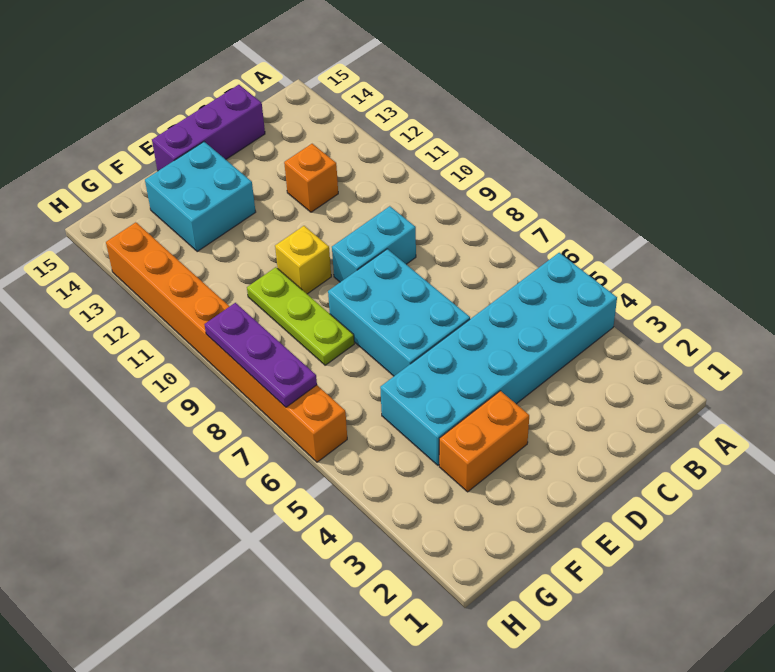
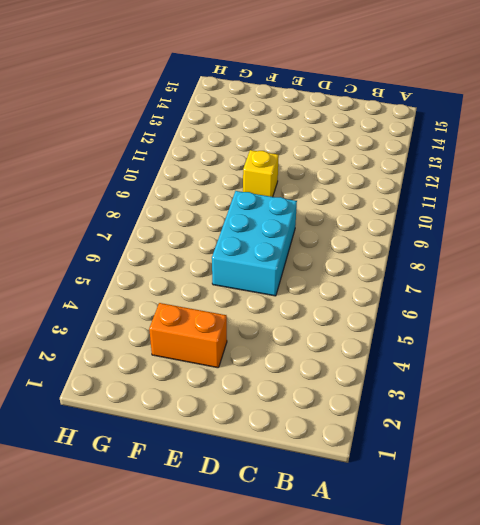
none -> cyan 2x6 brick [380,253,617,465]
none -> cyan 1x2 brick [332,206,416,282]

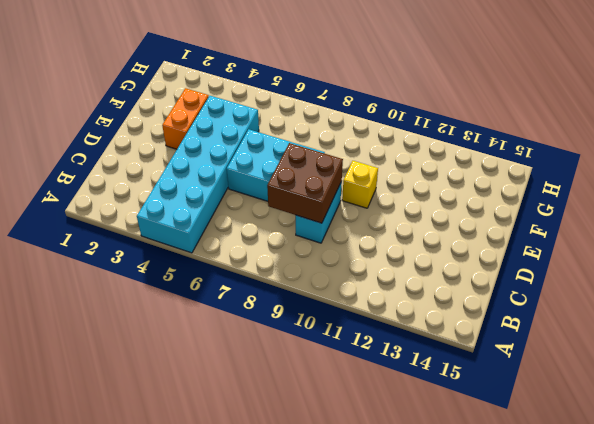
brown 2x2 brick [267,143,343,223] -> none
none -> orange 1x1 brick [284,144,338,212]
none -> purple 1x3 brick [152,85,265,171]

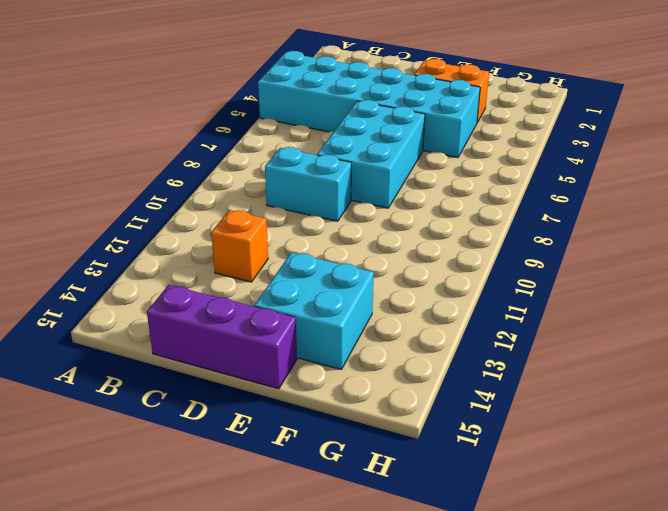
none -> yellow 1x1 brick [275,226,331,294]
none -> lime 1x3 plate [247,267,354,365]

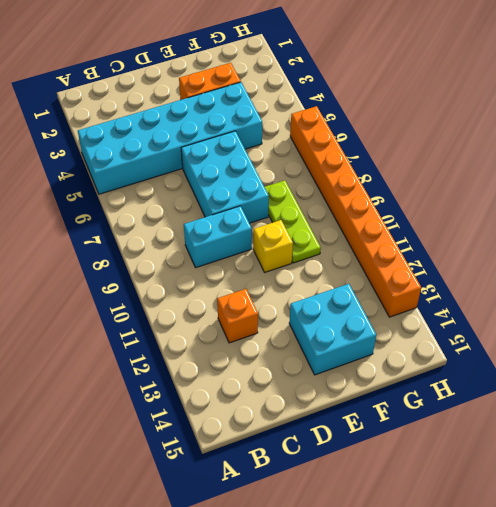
none -> purple 1x3 brick [152,85,265,171]
none -> purple 1x3 plate [204,303,317,407]

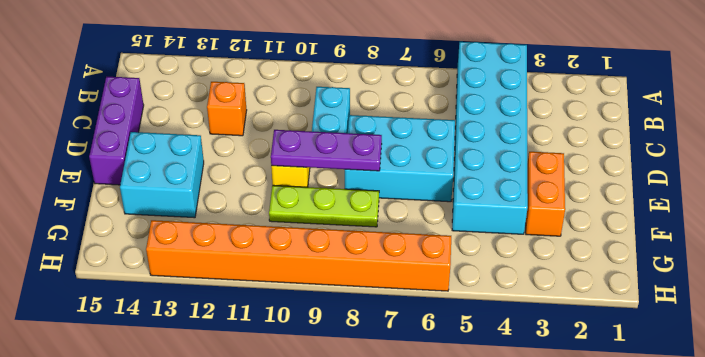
purple 1x3 plate [271,130,382,171] -> purple 1x3 plate moved to [204,303,317,407]

